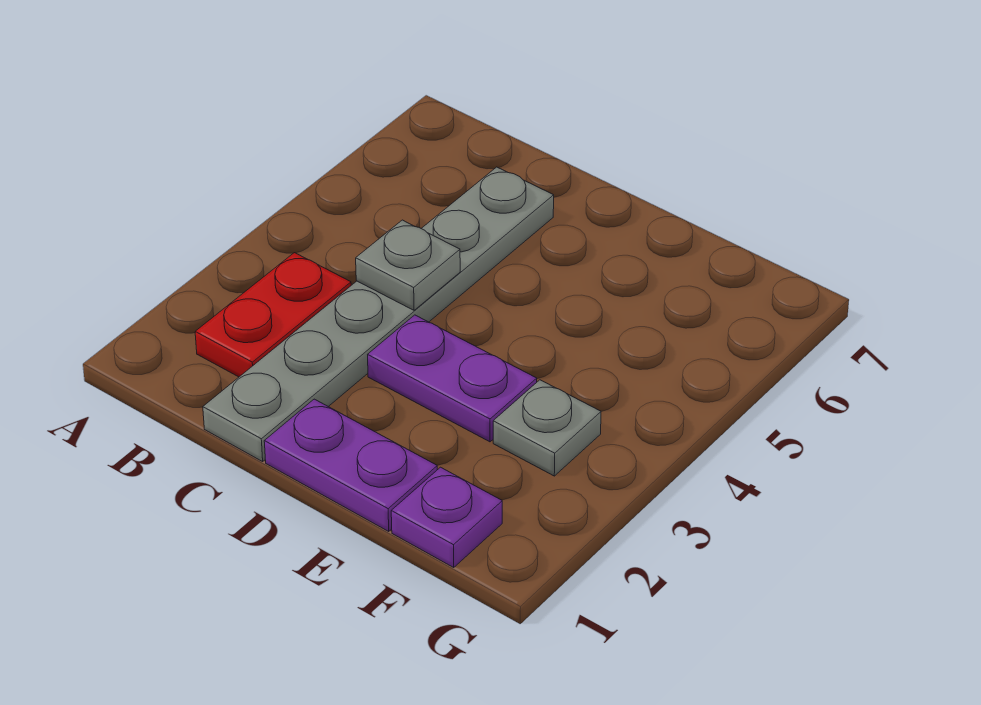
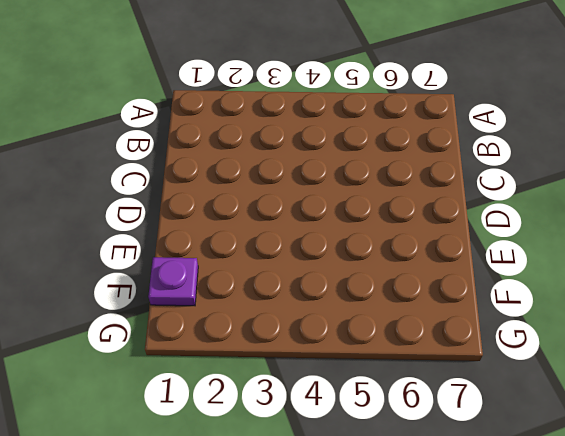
none -> red 1x2 plate [195,253,351,377]
none -> grey 1x6 plate [203,167,554,462]

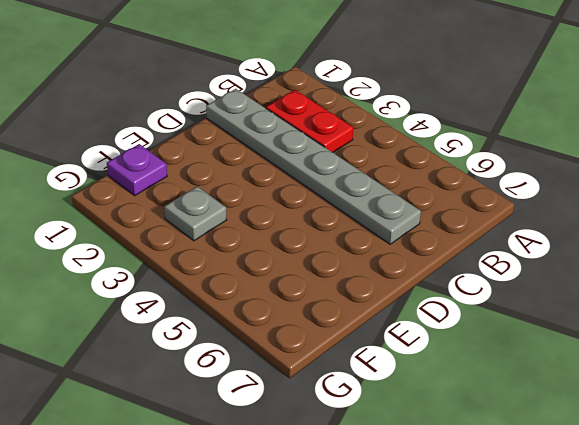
none -> purple 1x2 plate [264,399,437,531]
none -> purple 1x2 plate [368,315,537,442]

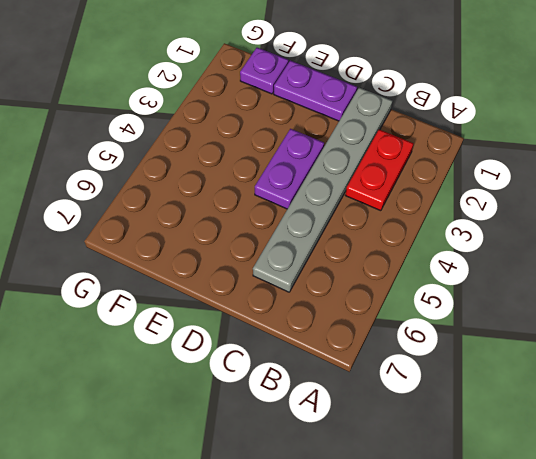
purple 1x2 plate [255,129,324,209] -> purple 1x2 plate turned to [368,315,537,442]
none -> grey 1x1 plate [493,380,601,476]
none -> grey 1x1 plate [356,220,460,310]

